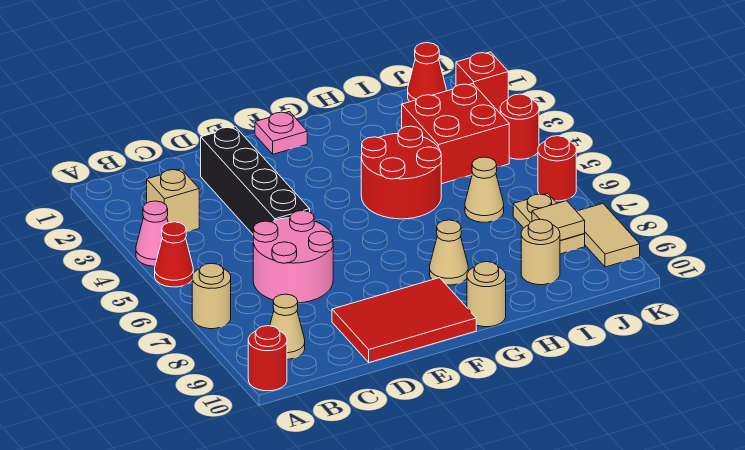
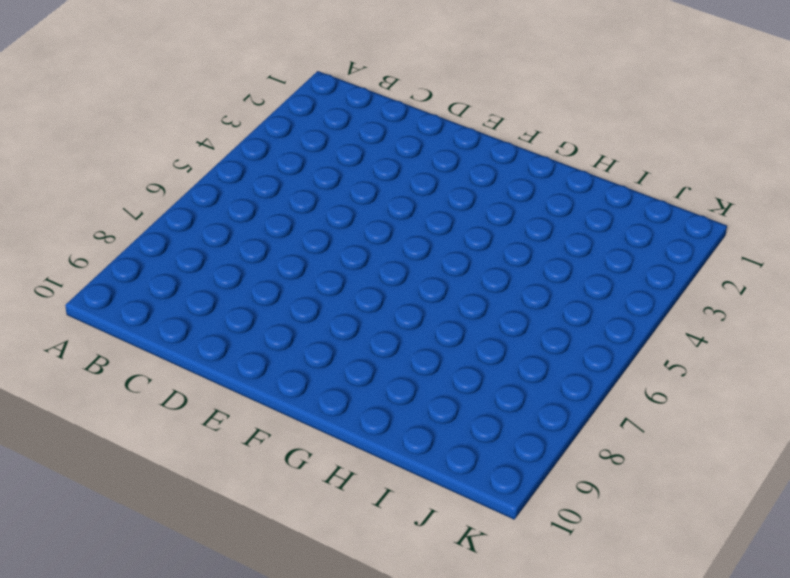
none -> pink 1x1 cone [136,201,168,266]
none -> red 1x1 cone [155,222,193,287]
none -> tan 1x1 round brick [192,263,231,329]

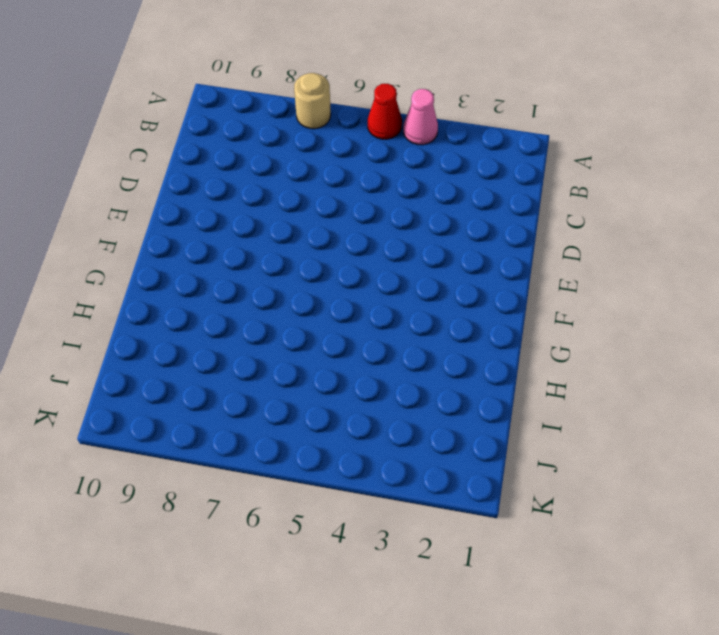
none -> red 1x1 round brick [248,326,287,391]
none -> tan 1x1 brick [147,169,199,232]
none -> tan 1x1 cone [270,294,305,359]

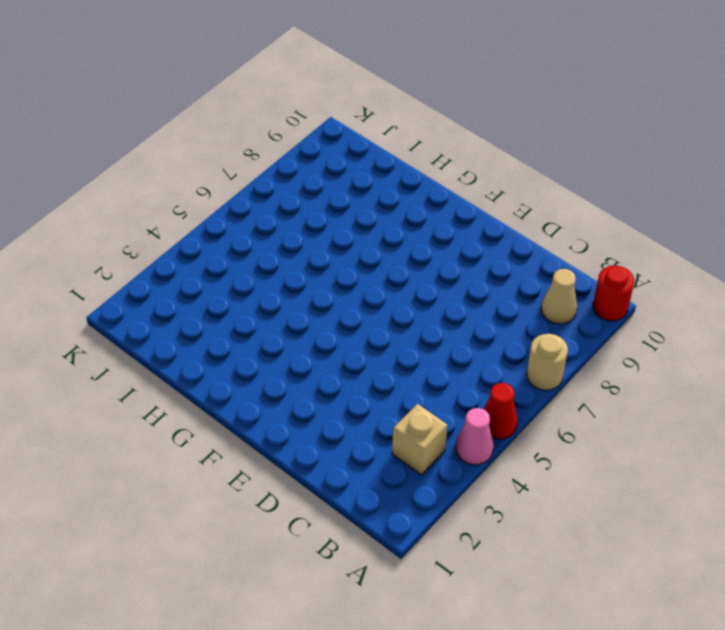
none -> pink 2x2 round brick [253,211,333,303]
none -> black 1x4 brick [201,127,310,234]
none -> red 2x3 tile [332,278,476,362]

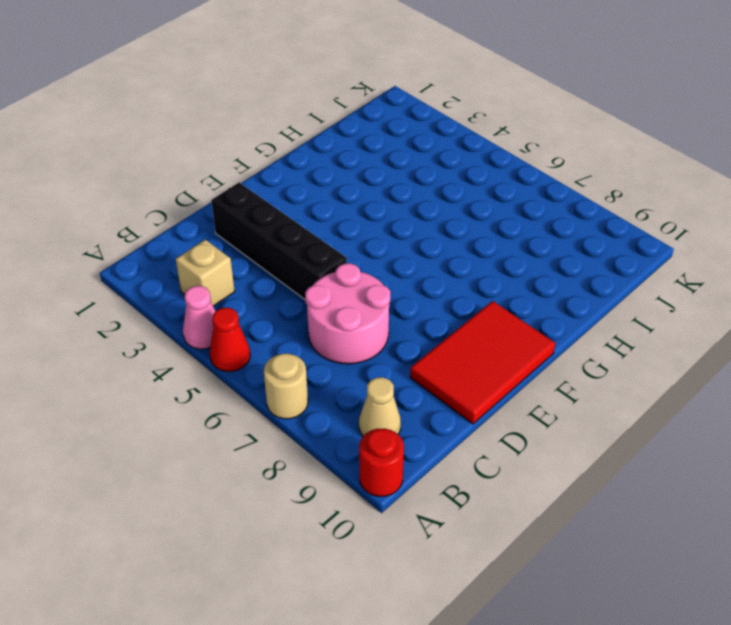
none -> pink 1x1 plate [255,112,307,154]
none -> red 2x2 round brick [361,126,441,219]
none -> tan 1x1 cone [430,220,468,285]

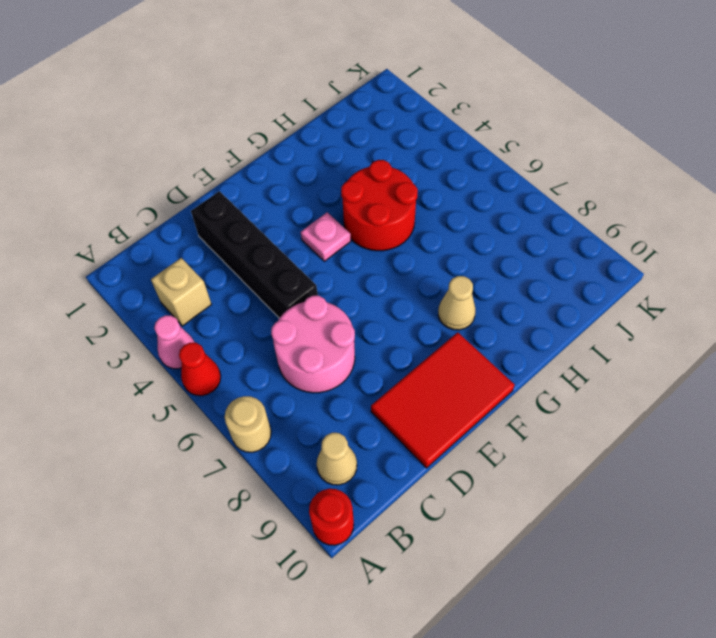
pink 1x1 plate [301,212,351,261] -> pink 1x1 plate moved to [255,112,307,154]
none -> tan 1x1 round brick [467,262,506,327]
none -> red 2x2 brick [402,83,509,184]
none -> tan 1x1 cone [465,157,504,222]

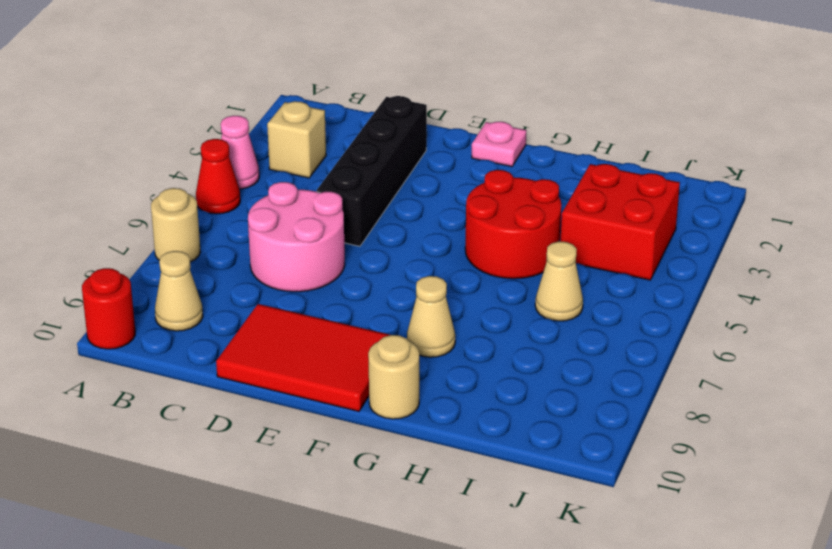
none -> tan 1x1 round brick [521,219,560,285]
none -> red 1x1 cone [408,43,446,102]
none -> tan 1x2 plate [513,193,585,254]

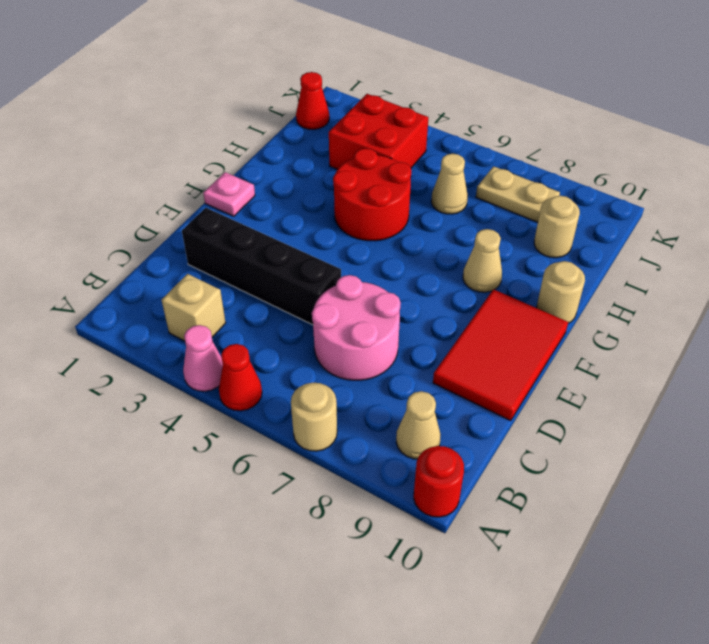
none -> red 1x1 brick [456,52,508,113]
none -> red 1x1 round brick [500,94,539,159]
none -> red 1x1 round brick [538,136,576,201]

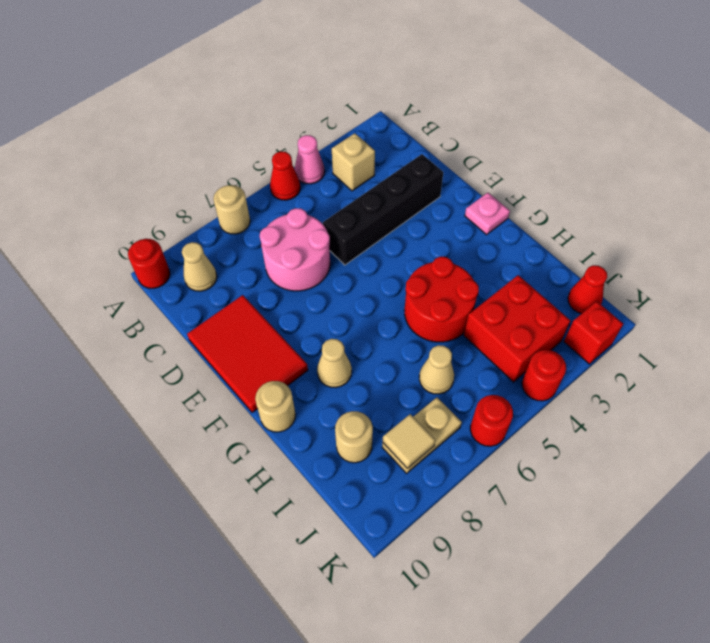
none -> tan 1x2 tile [577,204,640,267]

